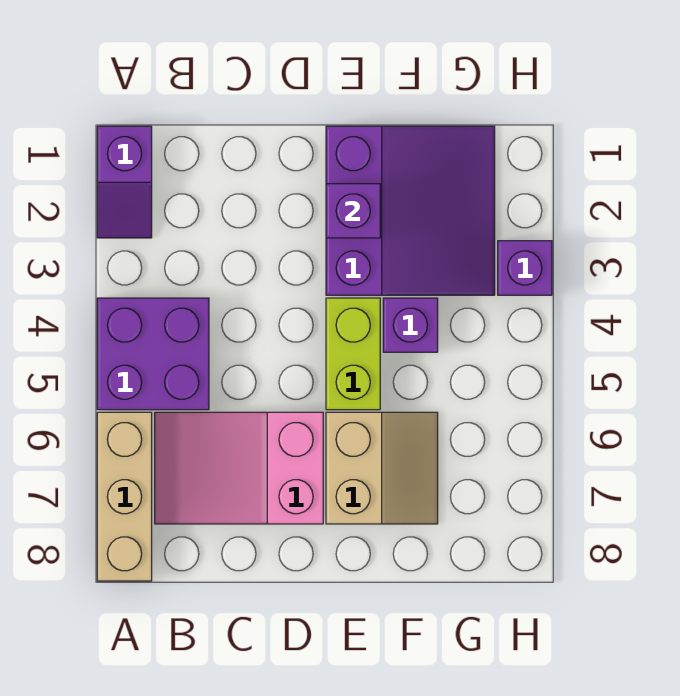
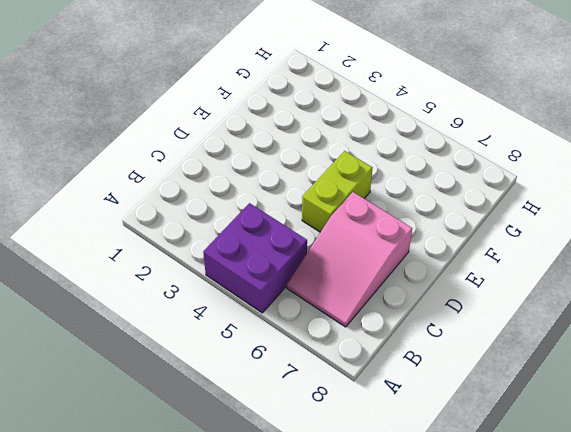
lime 1x2 brick [302,151,372,232] -> lime 1x2 brick turned to [326,298,380,410]
none -> purple 1x2 slope [97,126,152,238]
none -> tan 1x3 brick [97,412,152,581]

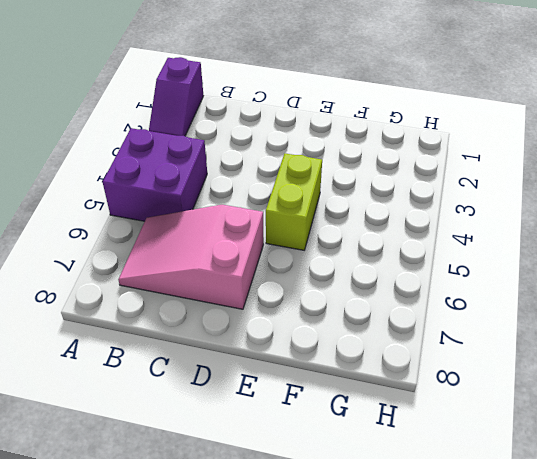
none -> tan 1x3 brick [97,412,152,581]
none -> purple 3x3 slope [326,126,495,295]

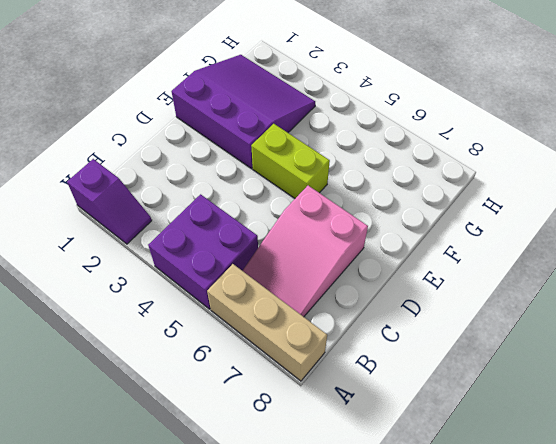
none -> tan 2x2 slope [326,412,438,524]
none -> purple 1x1 brick [383,298,438,352]

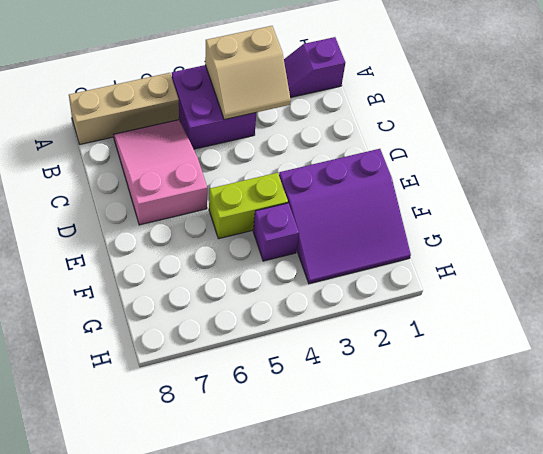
tan 2x2 slope [205,26,291,120] -> tan 2x2 slope moved to [326,412,438,524]
none -> purple 1x1 brick [498,241,552,295]
none -> purple 1x1 brick [326,184,380,238]

